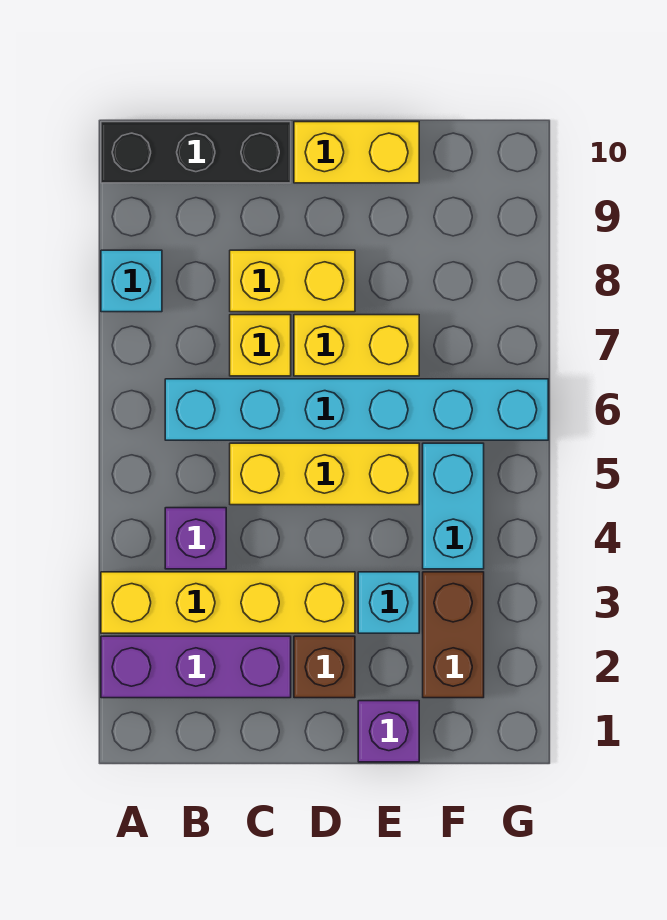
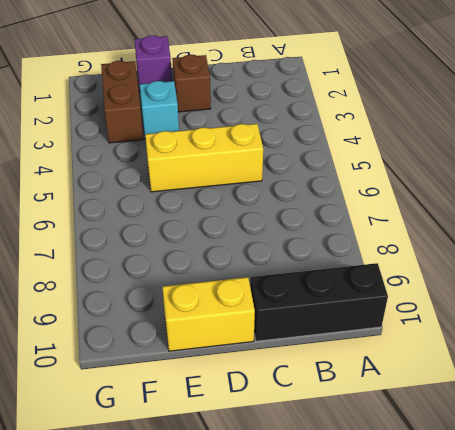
none -> purple 1x3 brick [101,636,291,698]
none -> yellow 1x4 brick [101,572,355,633]
none -> cyan 1x1 brick [101,250,162,312]

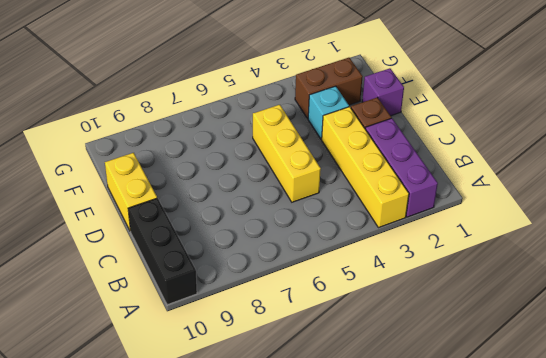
none -> cyan 1x1 brick [101,250,162,312]
none -> purple 1x1 brick [165,508,226,569]
none -> cyan 1x6 brick [165,379,548,440]

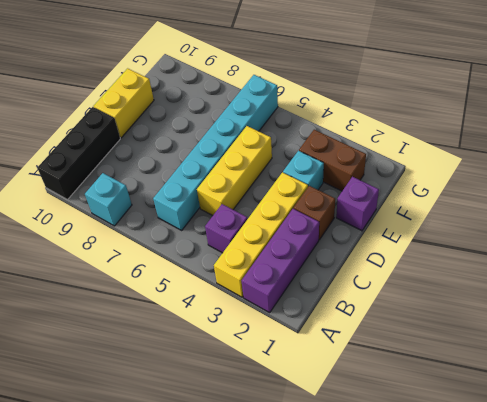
none -> yellow 1x1 brick [230,315,291,376]
none -> yellow 1x2 brick [230,250,355,312]
none -> yellow 1x2 brick [294,315,419,376]

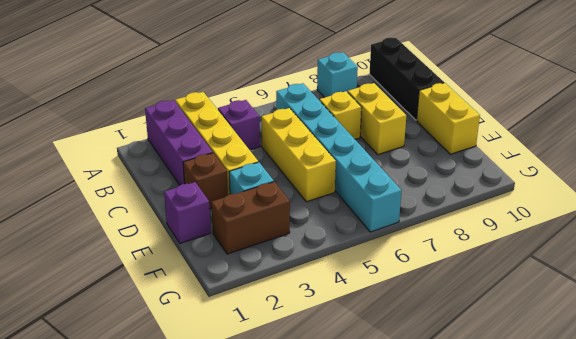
none -> yellow 1x2 brick [294,315,419,376]
none -> cyan 1x2 brick [423,443,484,569]

